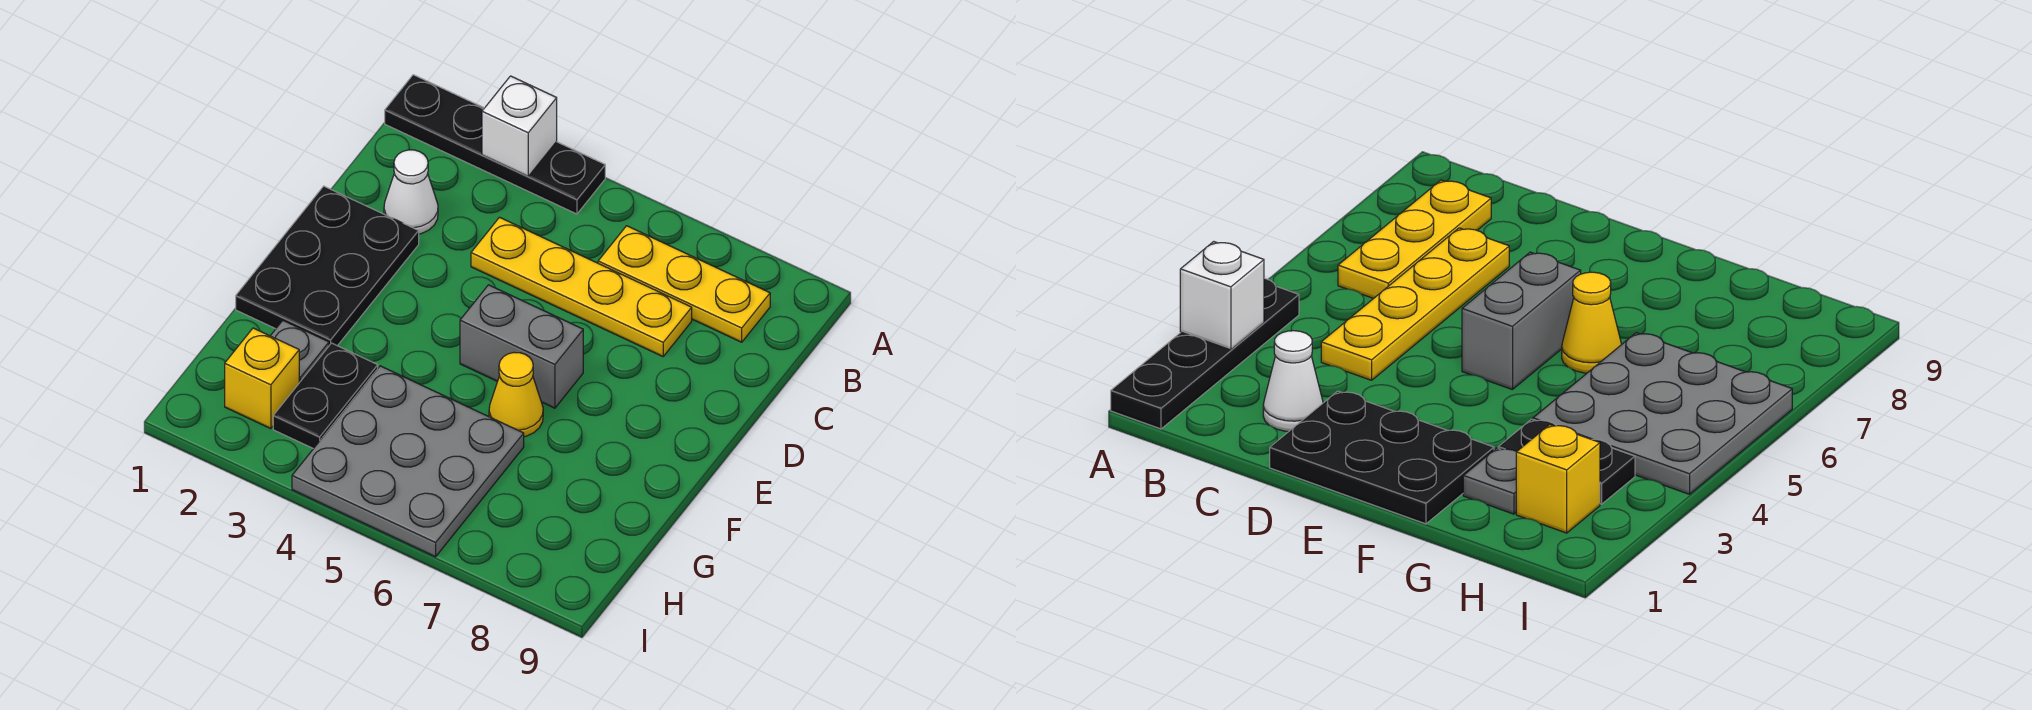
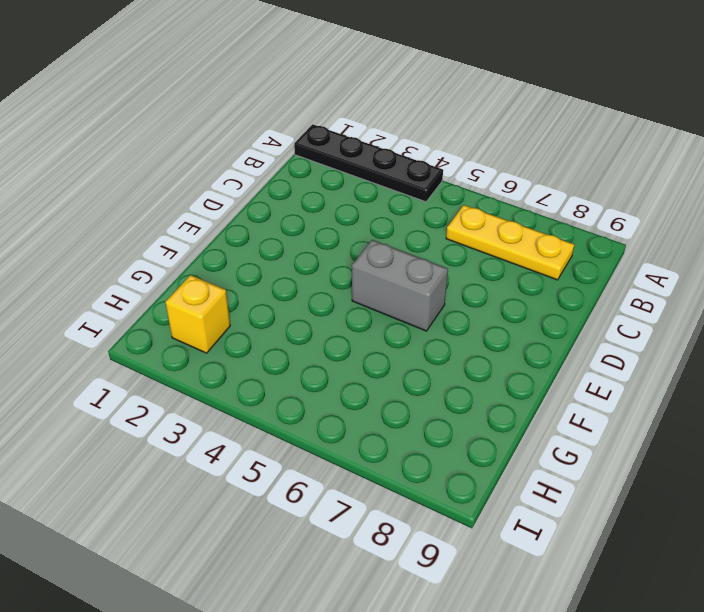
none -> white 1x1 cone [384,150,438,234]
none -> yellow 1x4 plate [471,217,692,356]
none -> black 2x3 plate [236,186,419,346]

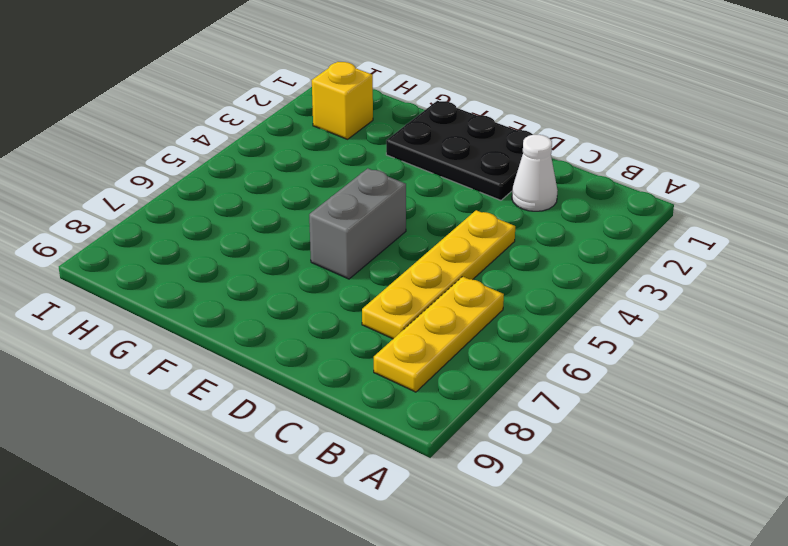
none -> black 1x4 plate [385,75,605,214]
none -> yellow 1x1 cone [489,353,543,437]
none -> grey 1x1 plate [271,321,329,383]

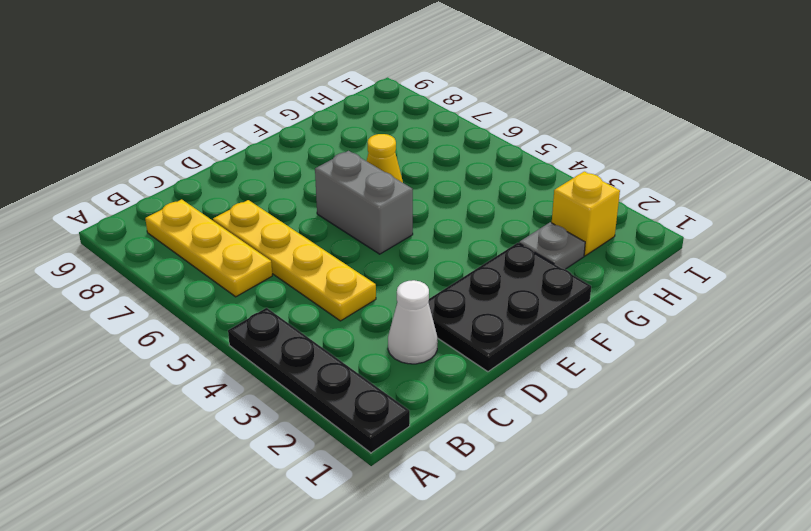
none -> black 1x2 plate [273,343,378,449]
none -> grey 3x3 plate [292,366,524,557]
none -> white 1x1 brick [482,76,557,176]

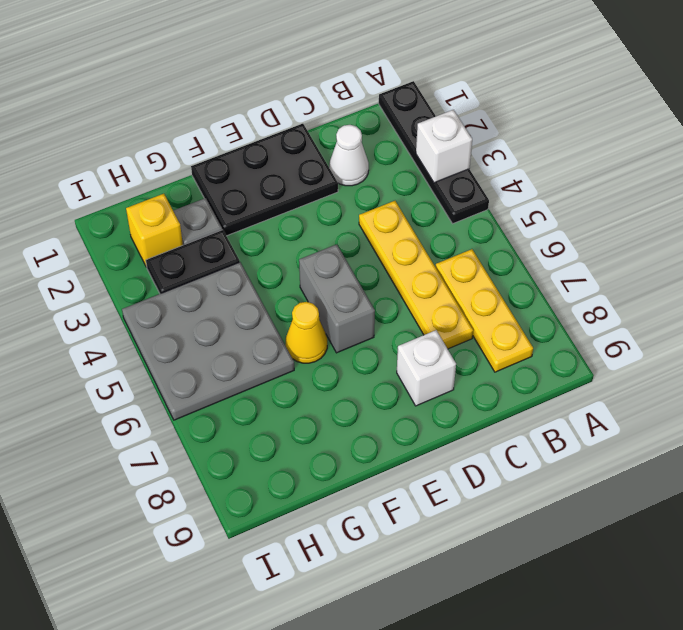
white 1x1 brick [397,330,456,406] -> none

